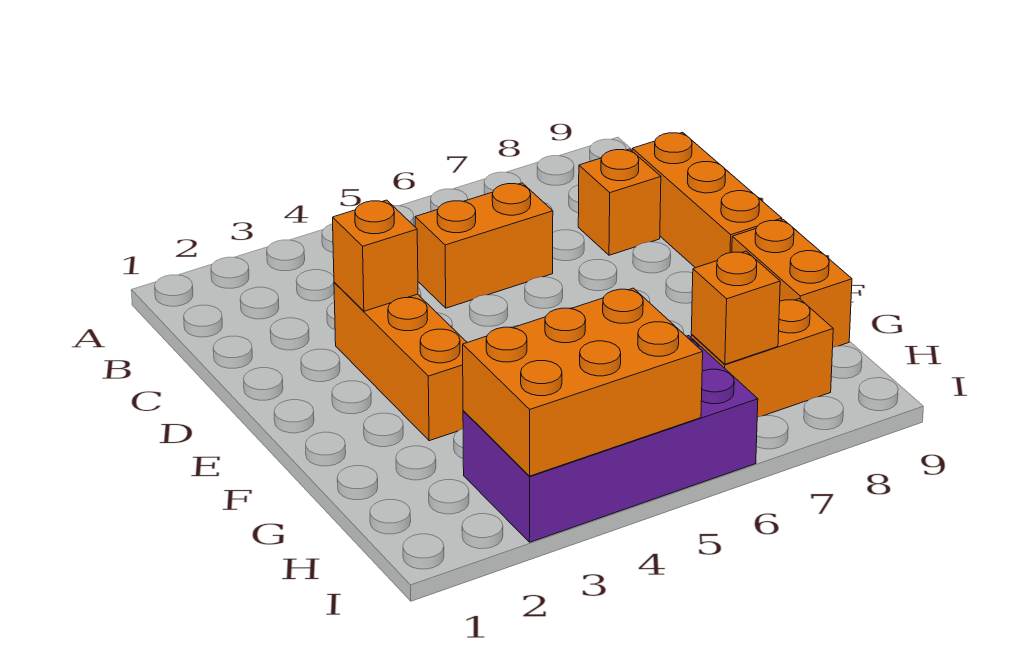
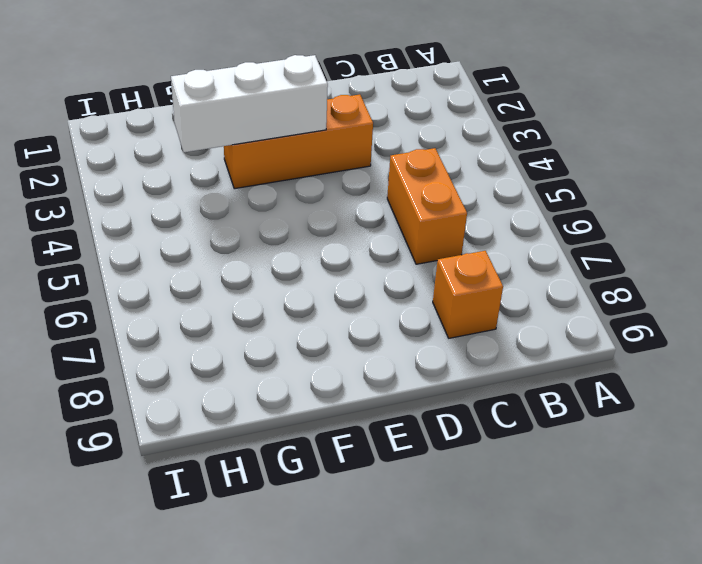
white 1x3 brick [171,55,328,152] -> none
none -> orange 1x3 brick [632,132,782,268]
none -> orange 1x2 brick [732,220,852,347]

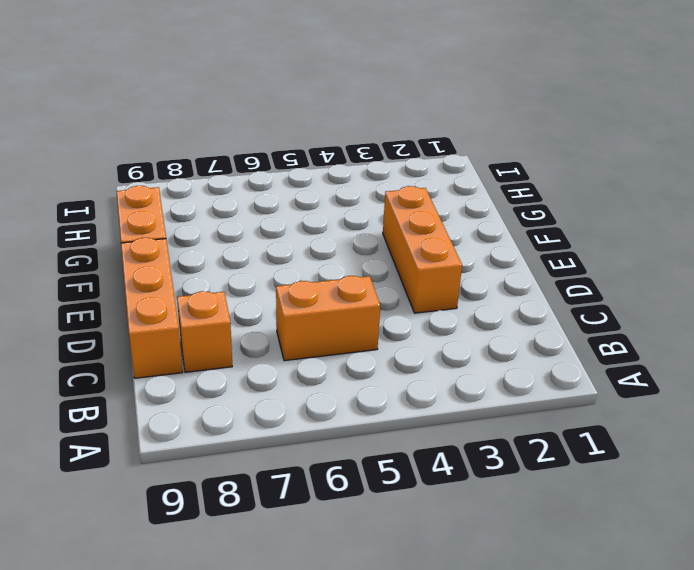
none -> purple 2x4 brick [463,336,758,542]
none -> orange 1x2 brick [691,299,833,417]

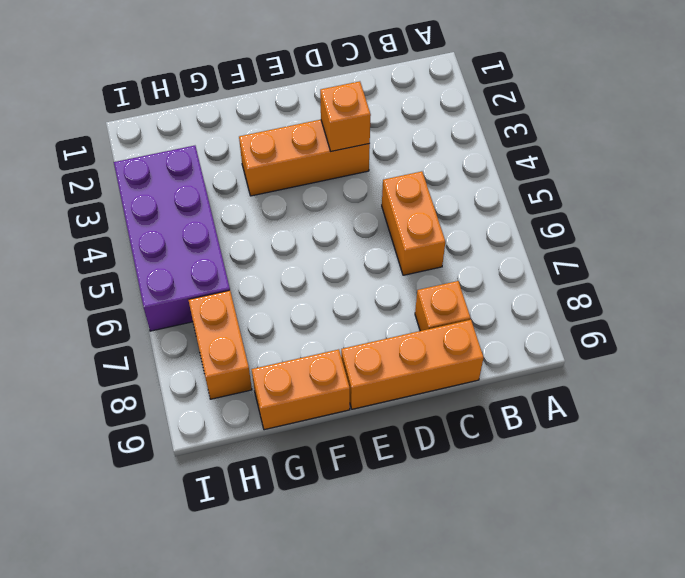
none -> orange 2x3 brick [463,288,703,476]
none -> orange 1x1 brick [691,251,780,364]

